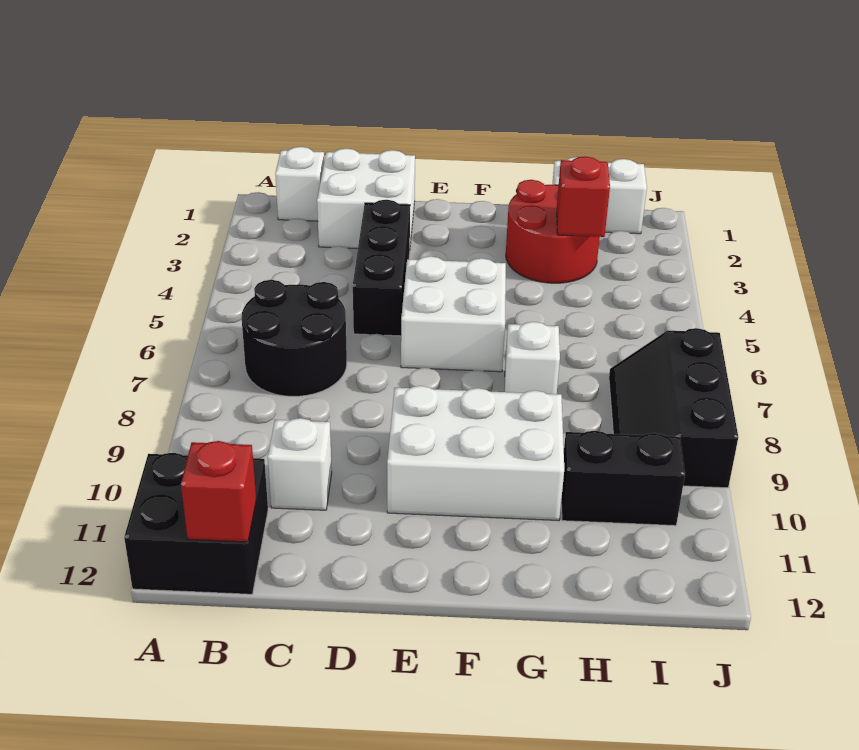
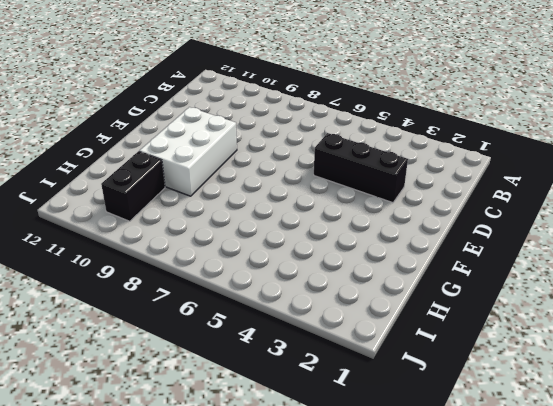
none -> black 2x2 brick [124,453,268,594]
none -> white 1x1 brick [275,147,324,221]
none -> black 2x2 round brick [241,280,347,396]

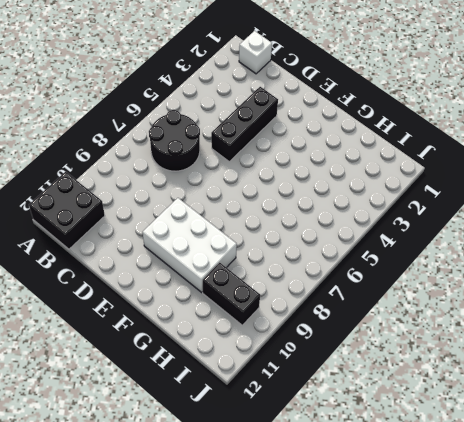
none -> white 2x2 brick [317,149,415,249]
none -> white 1x1 brick [268,418,332,510]
none -> white 2x2 brick [401,256,506,372]

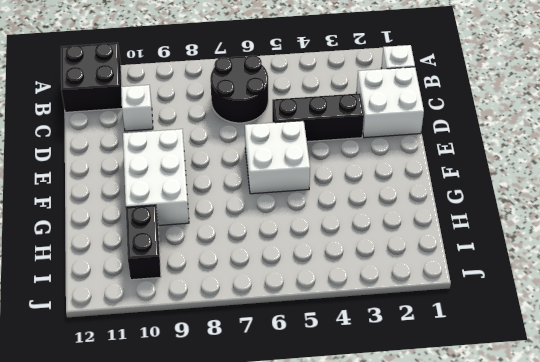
none -> red 2x2 round brick [506,180,600,283]
none -> white 1x1 brick [505,322,560,394]
none -> white 1x2 brick [552,157,647,234]

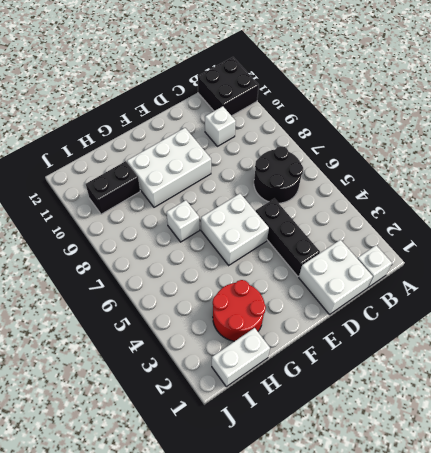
none -> black 2x3 slope [609,328,738,488]
none -> red 1x1 brick [181,441,256,542]
none -> red 1x1 brick [557,156,610,237]

